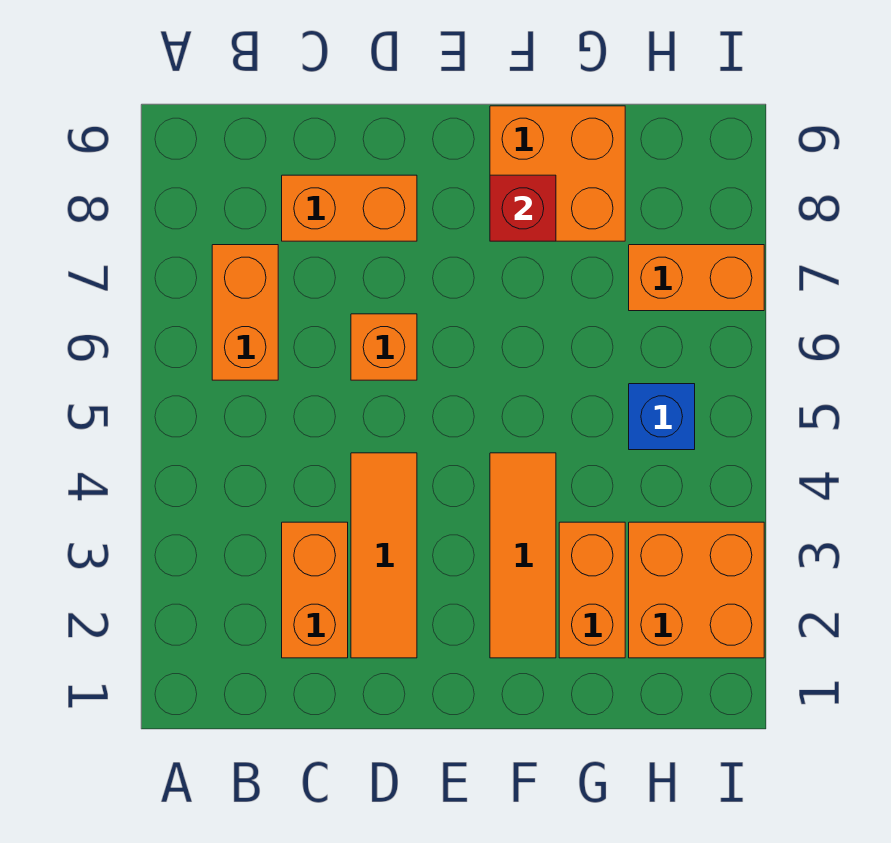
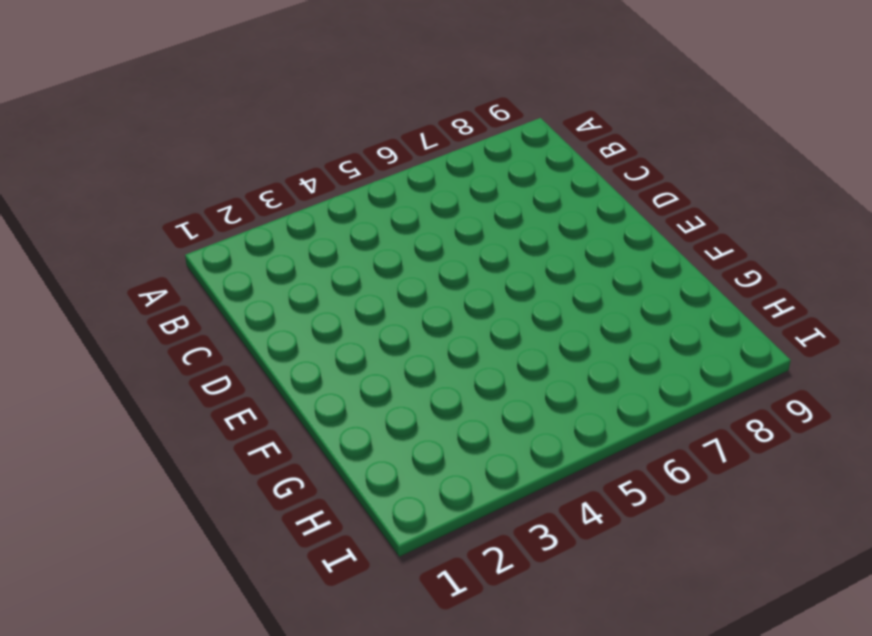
none -> orange 1x2 brick [212,245,278,380]
none -> orange 1x2 brick [282,522,348,658]
none -> orange 1x2 brick [282,175,417,241]

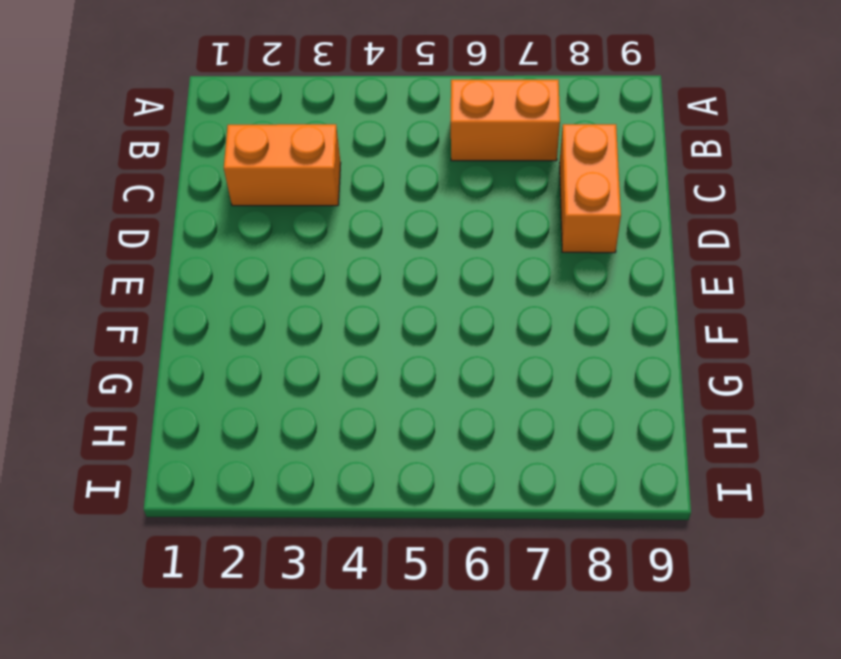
none -> orange 1x3 tile [351,453,417,658]
none -> orange 1x1 brick [351,314,417,380]
none -> orange 1x3 tile [490,453,556,658]

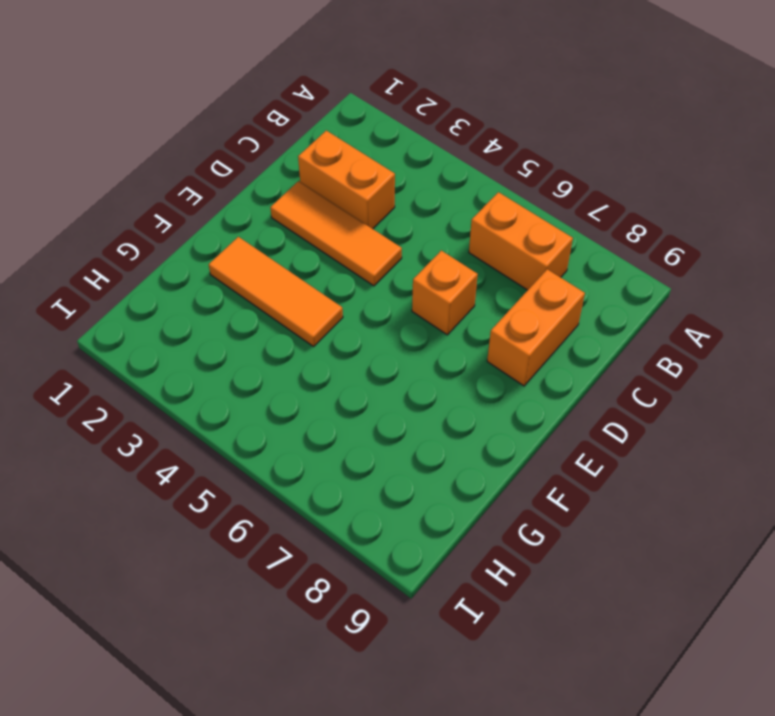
none -> orange 2x2 brick [490,106,625,241]
none -> orange 1x2 brick [559,522,625,658]
none -> orange 2x2 brick [629,522,764,658]

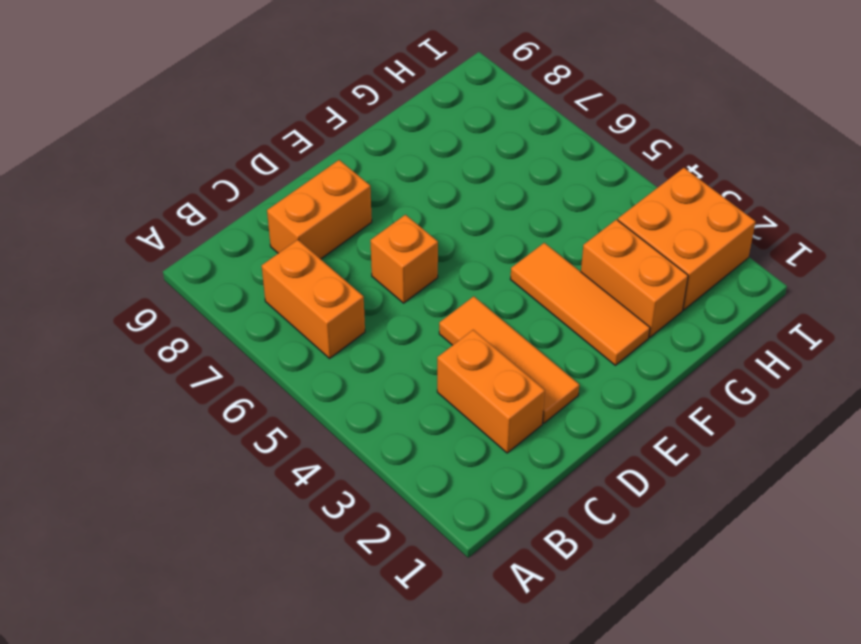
none -> orange 2x2 brick [490,106,625,241]
none -> blue 1x1 brick [629,384,695,450]
none -> orange 1x2 brick [629,245,764,311]

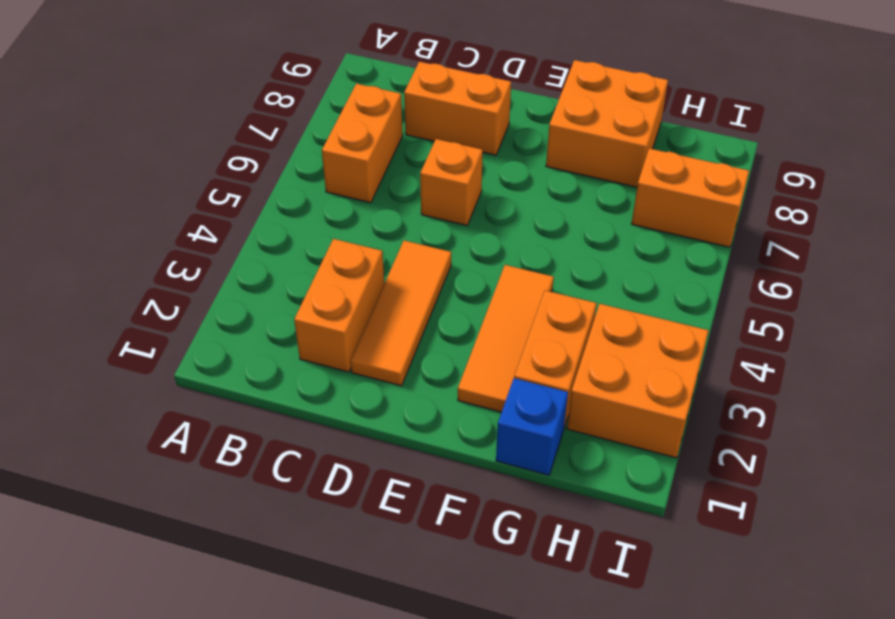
blue 1x1 brick [496,378,568,475] -> blue 1x1 brick moved to [629,384,695,450]
none -> red 1x1 brick [490,175,556,241]

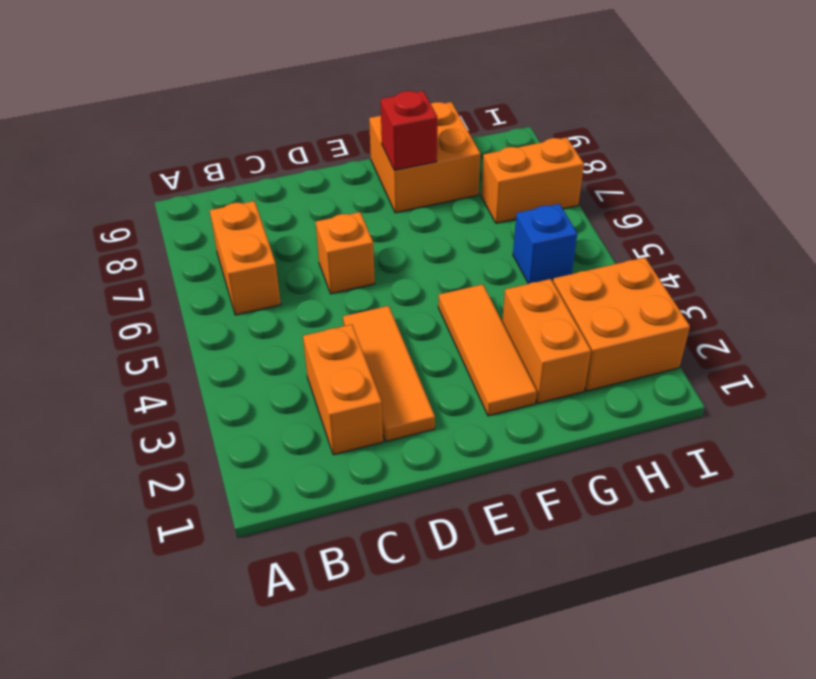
none -> orange 1x2 brick [282,175,417,241]

